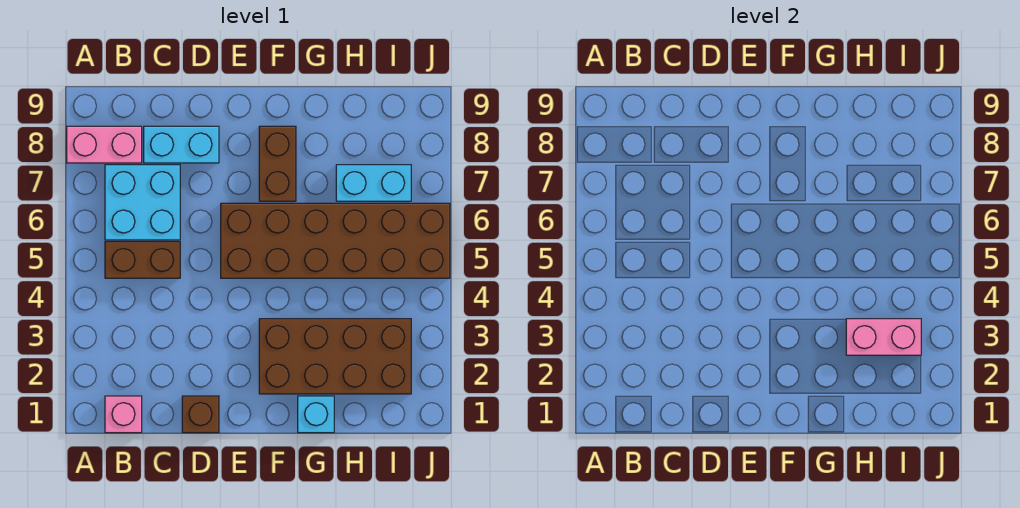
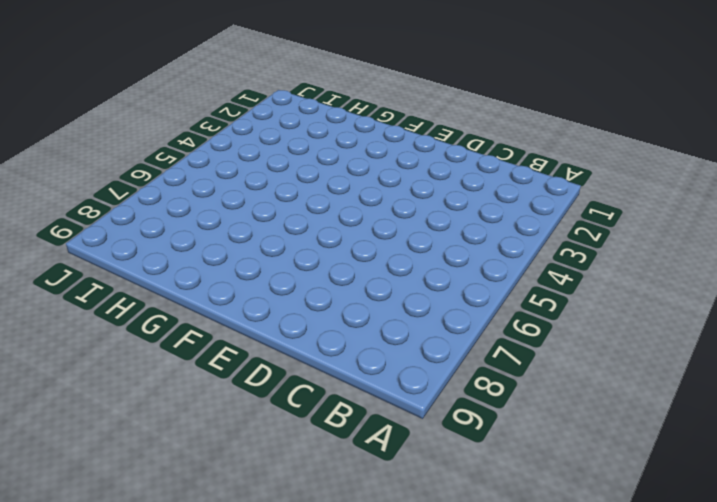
none -> pink 1x2 brick [67,126,142,163]
none -> pink 1x1 brick [105,396,142,433]
none -> brown 1x2 brick [105,242,180,278]

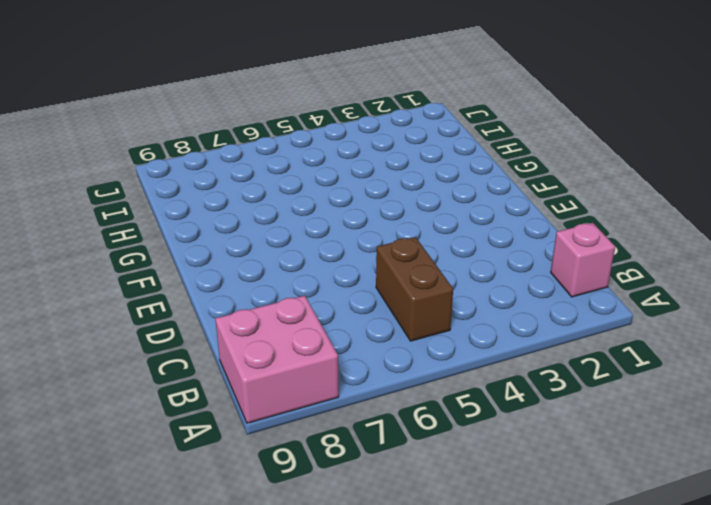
pink 2x2 brick [215,296,339,423] -> pink 1x2 brick [67,126,142,163]
none -> cyan 2x2 brick [105,165,180,240]
none -> cyan 1x2 brick [144,126,219,163]
none -> brown 1x1 brick [182,396,219,433]

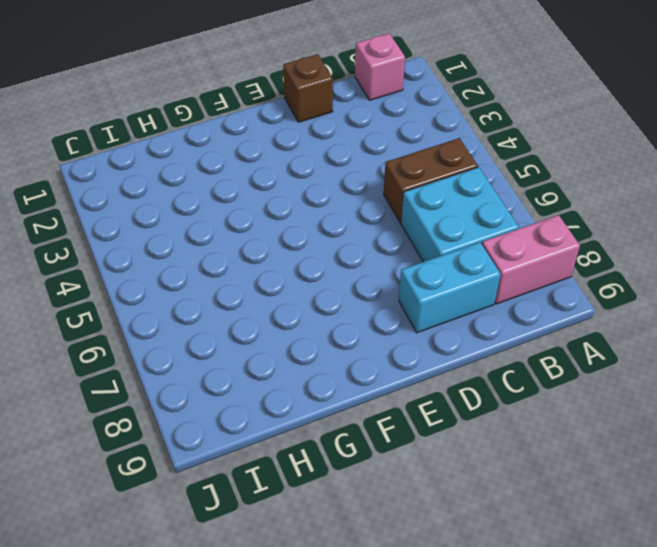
none -> brown 2x6 brick [221,203,450,278]
none -> brown 2x4 brick [259,319,411,394]
none -> brown 1x2 brick [259,126,296,201]

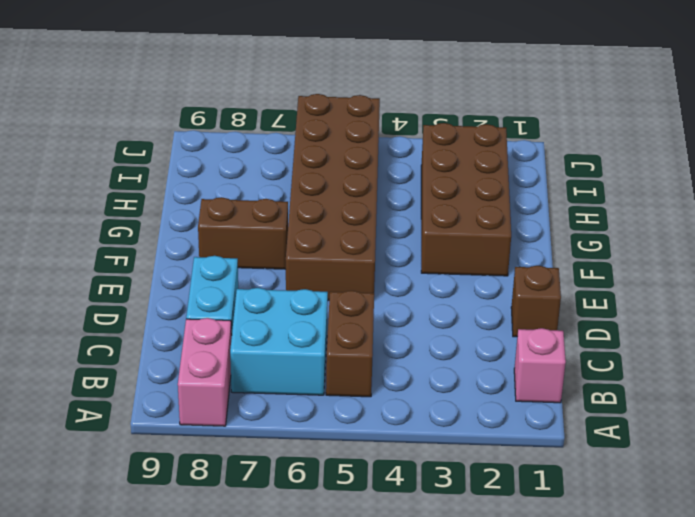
none -> cyan 1x1 brick [298,396,334,433]
none -> cyan 1x2 brick [336,165,411,201]
none -> pink 1x2 brick [846,319,921,355]

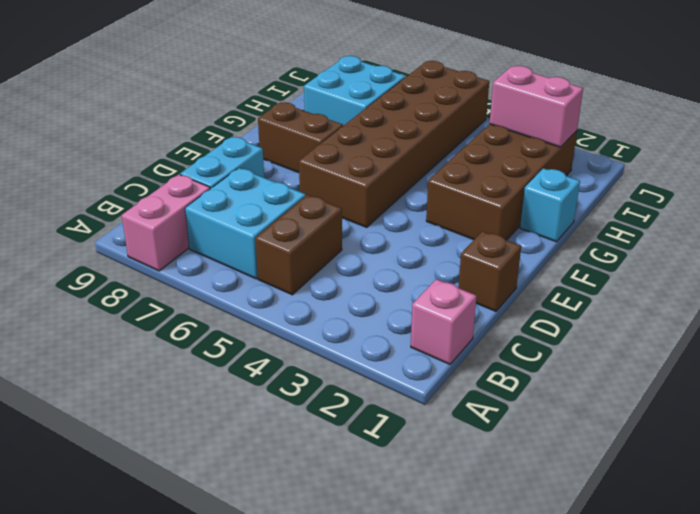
cyan 2x2 brick [304,56,406,126] -> cyan 1x2 brick [336,165,411,201]
pink 1x2 brick [490,66,583,147] -> pink 1x2 brick turned to [846,319,921,355]

